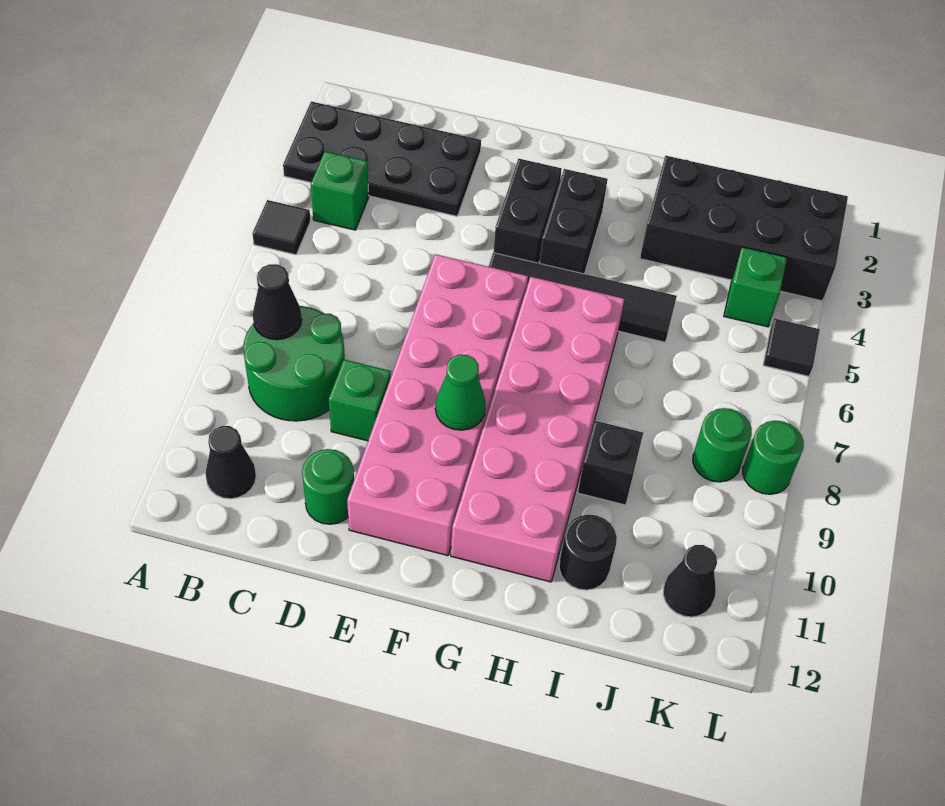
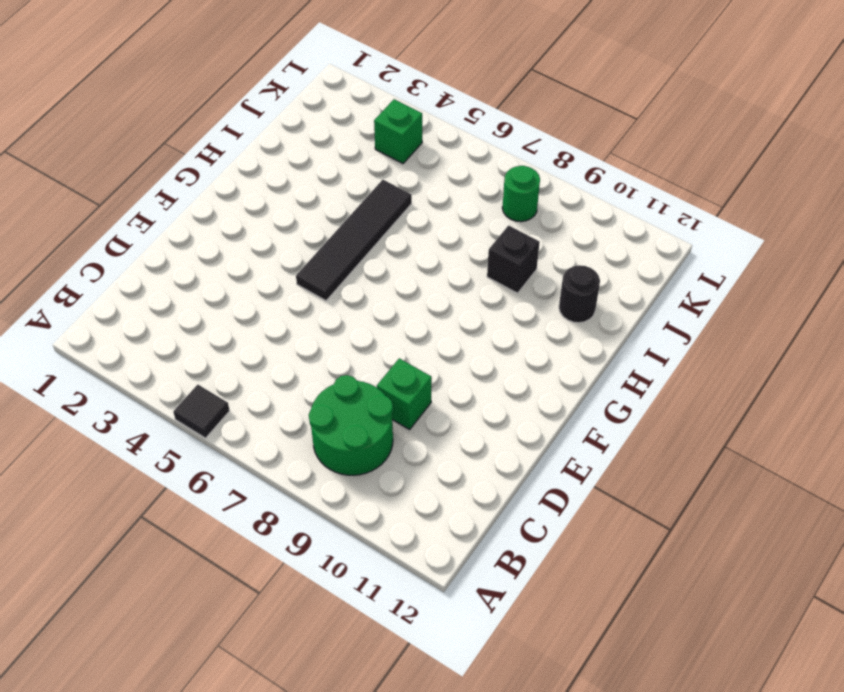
none -> black 2x4 plate [283,101,481,216]
none -> green 1x1 brick [311,151,369,230]
none -> black 1x1 cone [205,426,256,499]

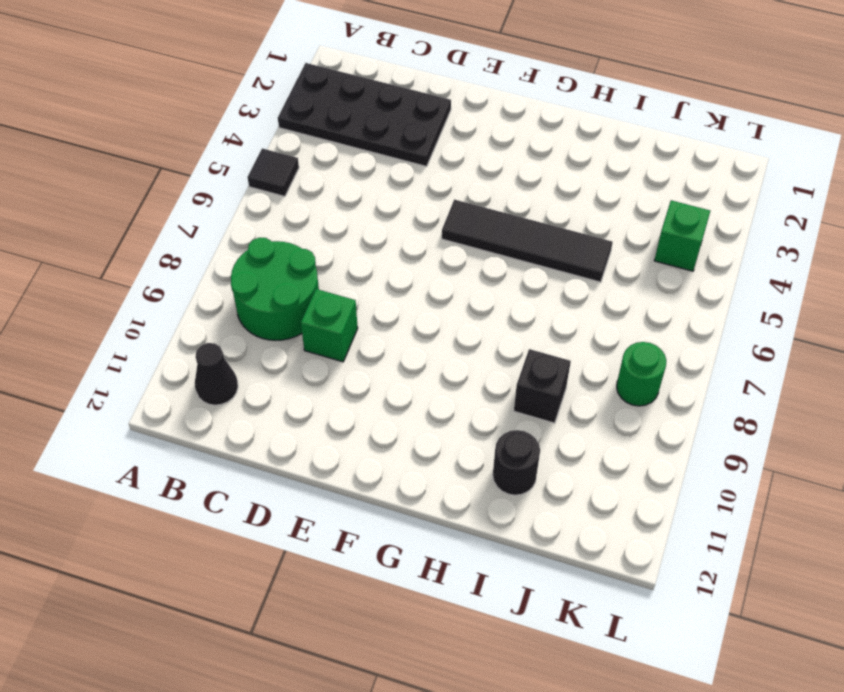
none -> green 1x1 brick [311,151,369,230]
none -> green 1x1 round brick [302,449,354,524]
none -> pink 2x6 brick [347,254,528,556]

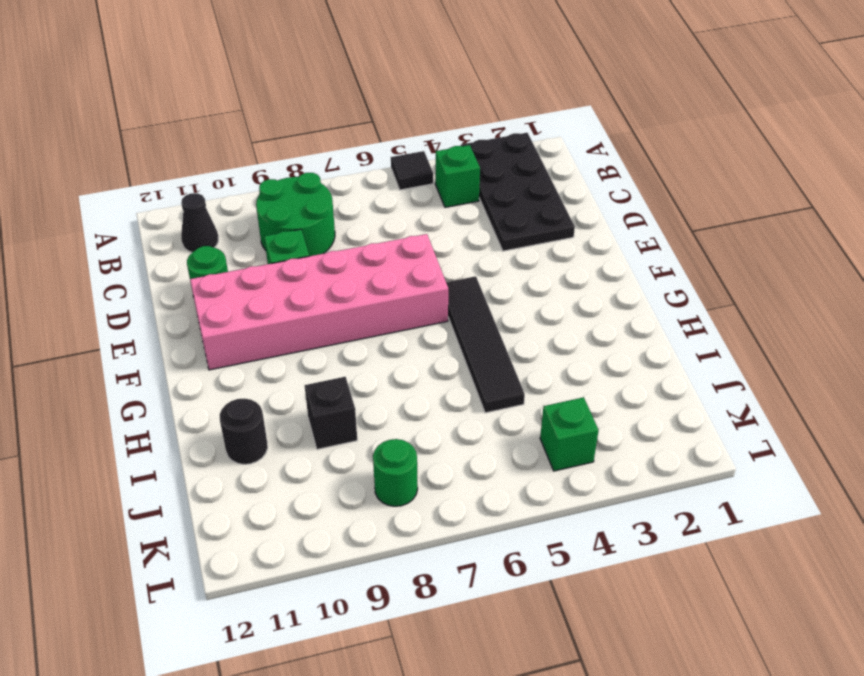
none -> black 1x2 brick [493,159,562,263]
none -> black 1x2 brick [539,169,608,274]
none -> pink 2x6 brick [451,277,624,582]

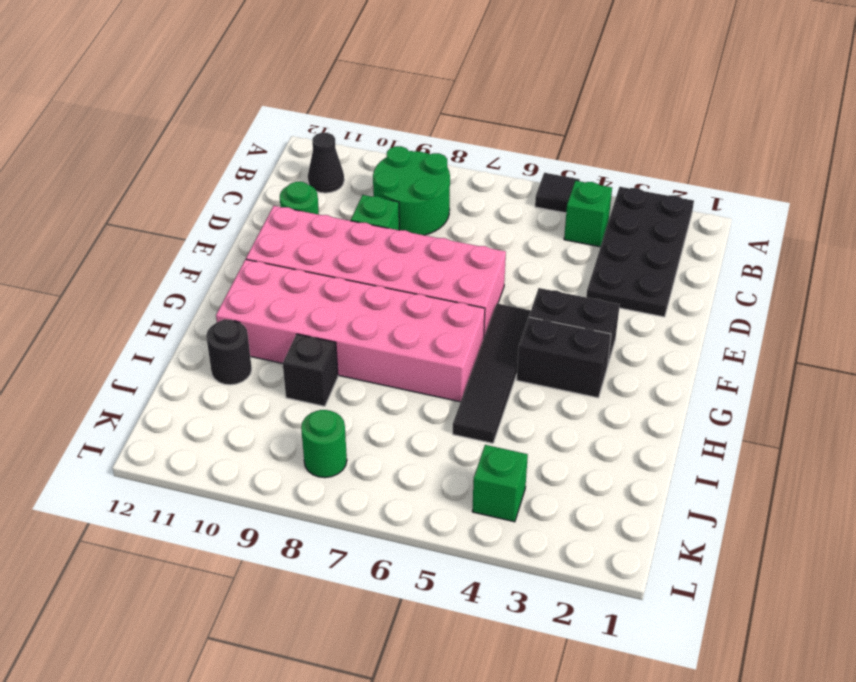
none -> black 2x4 brick [640,156,848,301]
none -> black 1x1 cone [663,545,717,617]
none -> black 1x1 tile [763,318,820,376]

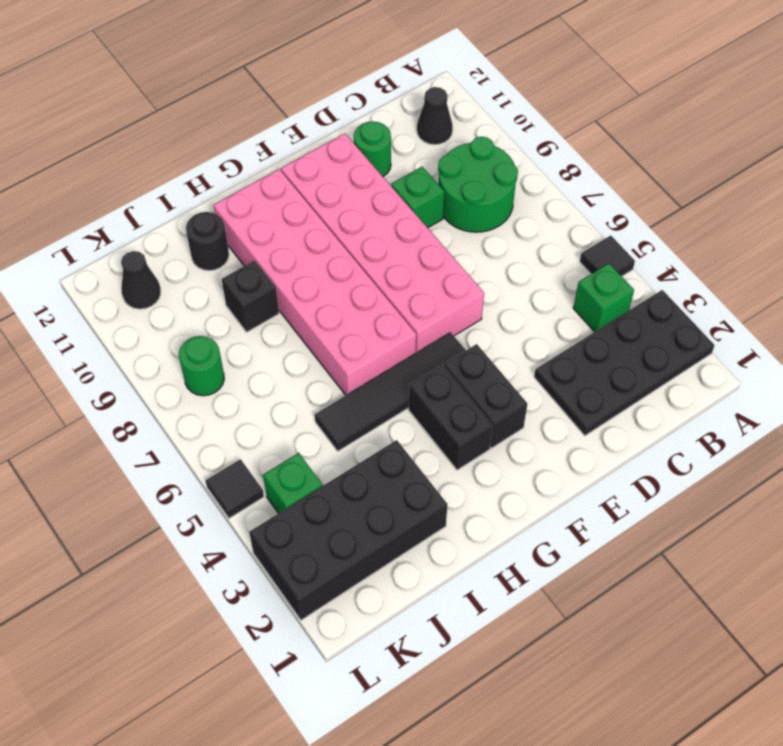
none -> green 1x1 round brick [743,421,804,494]
none -> black 1x1 cone [252,264,302,340]
none -> green 1x1 cone [435,355,486,430]

